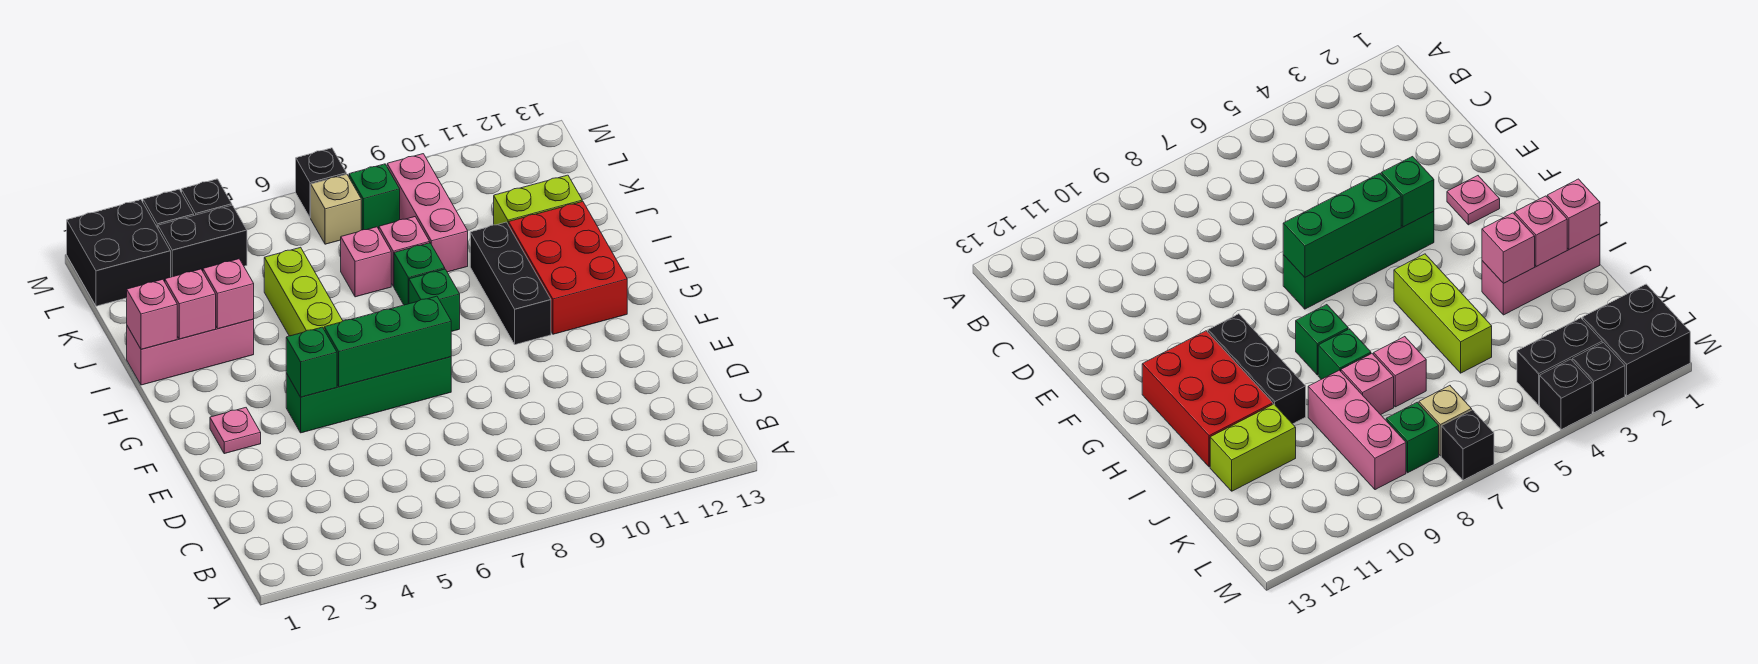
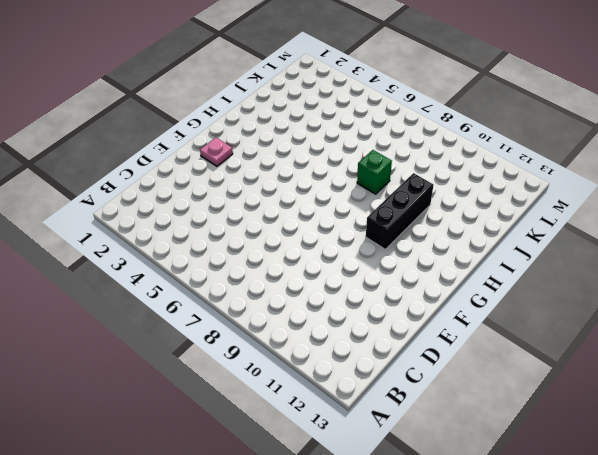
none -> green 1x4 brick [286,357,451,433]
none -> red 2x3 brick [509,201,627,334]
none -> lime 1x3 brick [264,247,343,336]

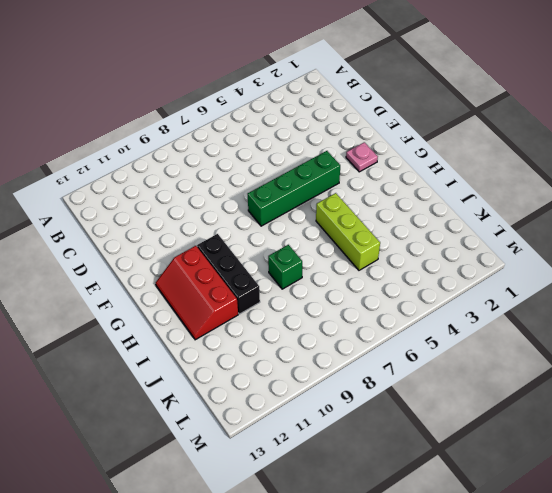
red 2x3 slope [156,246,238,340] -> red 2x3 brick [509,201,627,334]
none -> green 1x1 brick [409,269,460,332]
none -> pink 1x3 brick [127,319,254,385]
none -> pink 1x1 brick [341,227,391,297]

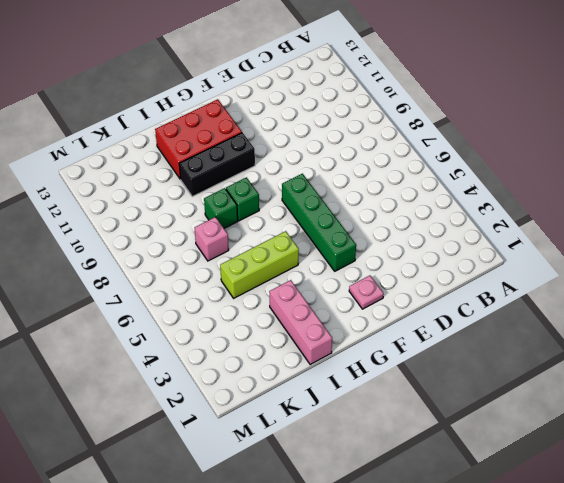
none -> pink 1x1 brick [379,217,430,286]
none -> pink 1x3 brick [387,154,468,272]
none -> lime 1x2 brick [494,175,582,225]

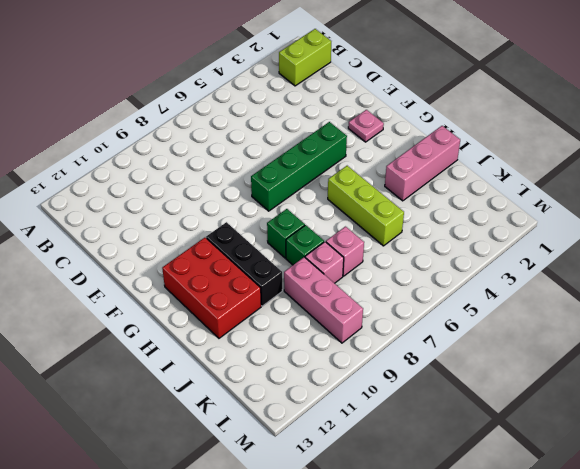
lime 1x2 brick [279,29,331,86] -> lime 1x2 brick moved to [494,175,582,225]
none -> black 2x2 brick [67,200,171,306]
none -> black 1x2 brick [158,205,247,277]
none -> tan 1x1 brick [311,174,361,244]

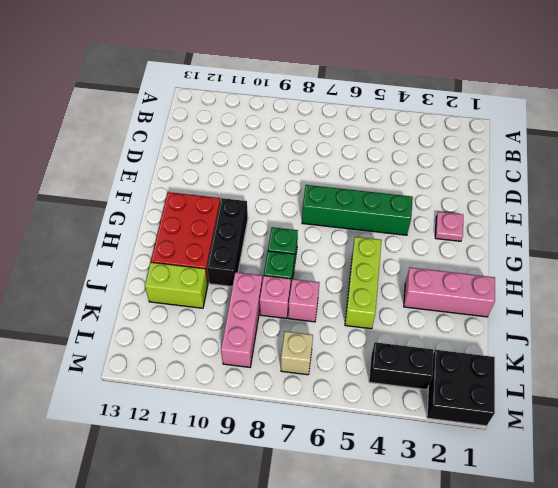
none -> green 1x1 brick [349,164,400,230]
none -> black 1x1 brick [143,189,194,228]
none -> black 1x1 brick [181,179,232,215]

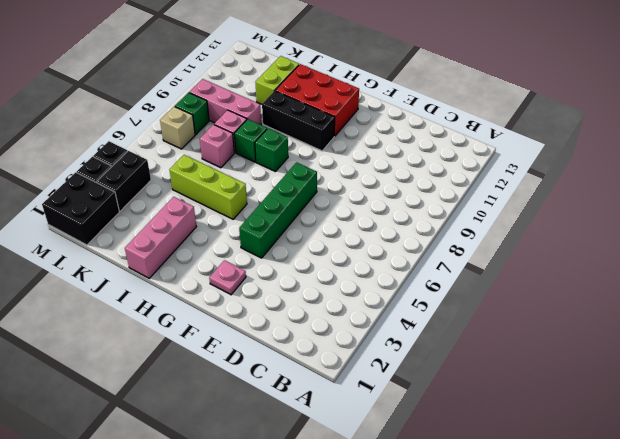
none -> black 1x1 brick [296,148,346,218]
none -> green 1x1 brick [286,327,337,397]
none -> green 1x3 brick [324,296,451,387]

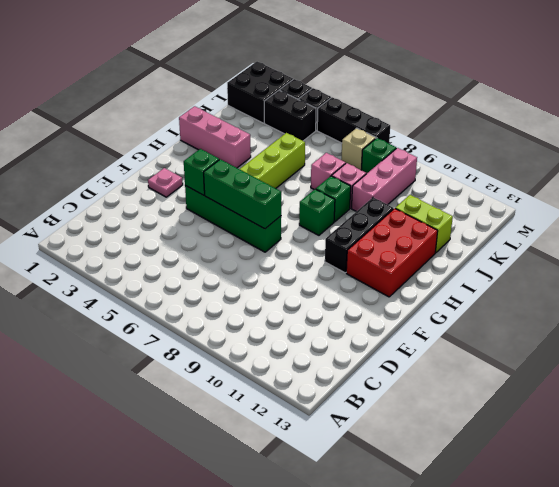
black 1x3 brick [317,97,390,143] -> black 1x1 brick [296,148,346,218]
none -> pink 1x1 brick [127,279,177,349]
none -> pink 1x1 brick [165,269,216,339]
none -> pink 1x1 brick [203,259,254,329]

